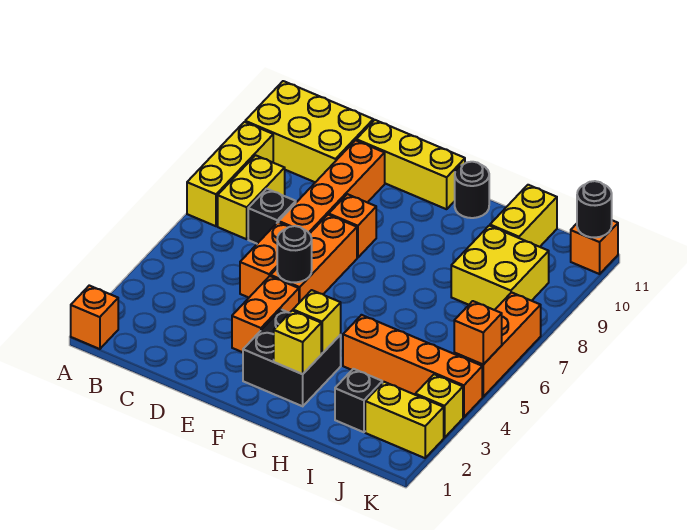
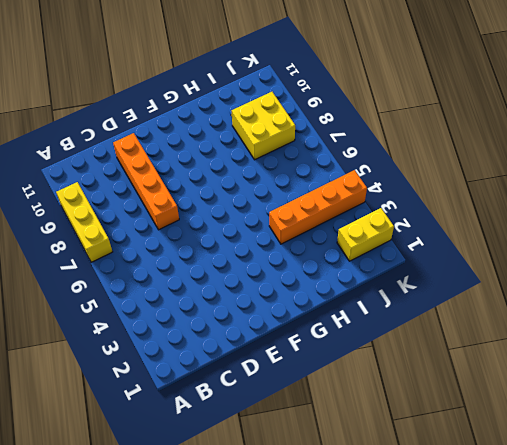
none -> orange 1x1 brick [71,286,118,349]
none -> yellow 2x3 brick [245,81,373,182]
none -> yellow 1x2 brick [218,155,285,239]

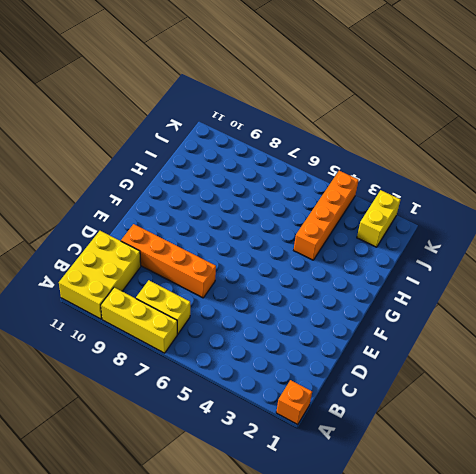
none -> black 1x1 brick [248,189,296,244]
none -> orange 1x2 brick [240,222,290,298]
none -> yellow 1x3 brick [356,120,465,209]

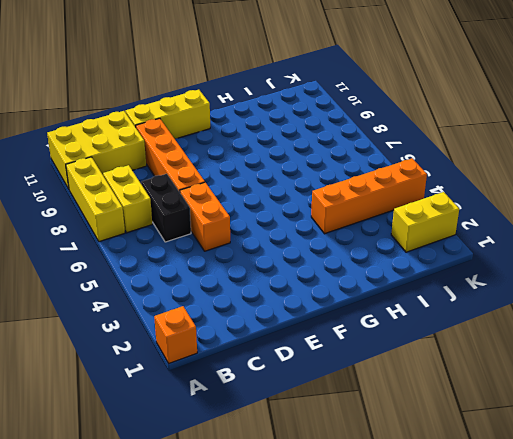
black 1x2 brick [141,174,191,242] -> black 1x1 brick [248,189,296,244]
none -> orange 1x2 brick [232,276,299,352]
none -> orange 1x3 brick [271,215,357,303]
none -> orange 1x1 brick [329,194,376,258]

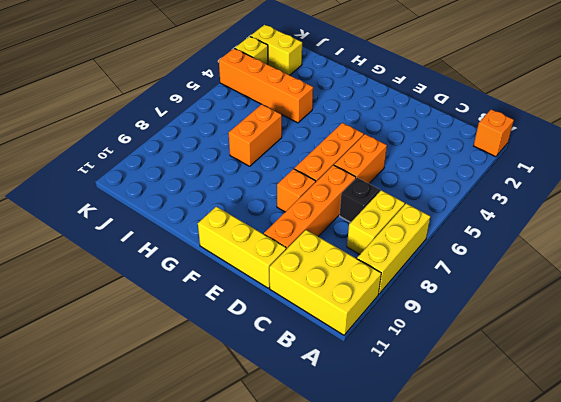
orange 1x2 brick [229,104,282,166] -> orange 1x2 brick moved to [232,276,299,352]
none -> black 2x2 brick [243,310,341,406]
none -> black 1x1 round brick [455,162,489,218]
none -> black 1x1 brick [335,369,382,432]

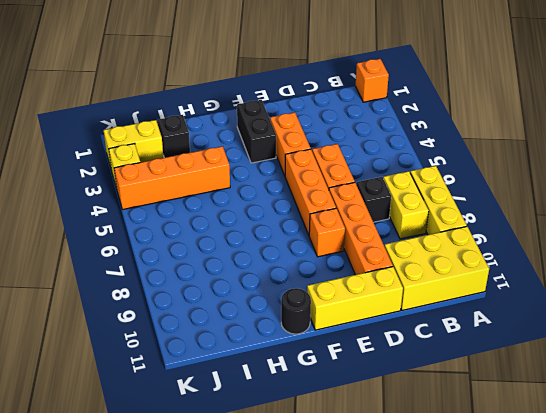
black 1x2 brick [237,100,276,163] -> black 2x2 brick [243,310,341,406]
none -> yellow 2x2 brick [451,226,549,310]
none -> yellow 1x2 brick [490,185,557,247]
none -> orange 1x3 brick [454,292,541,397]

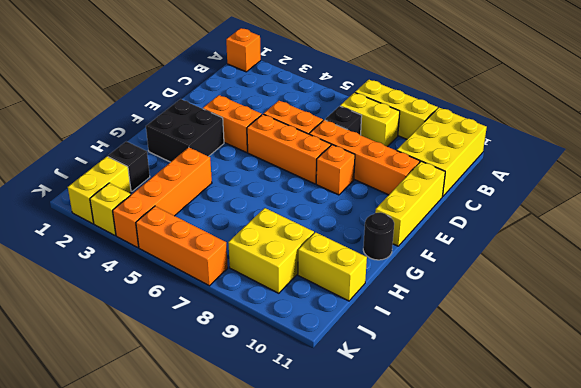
none -> orange 1x1 brick [571,220,618,274]
none -> black 1x1 round brick [277,226,312,282]
none -> yellow 1x1 brick [274,311,321,374]

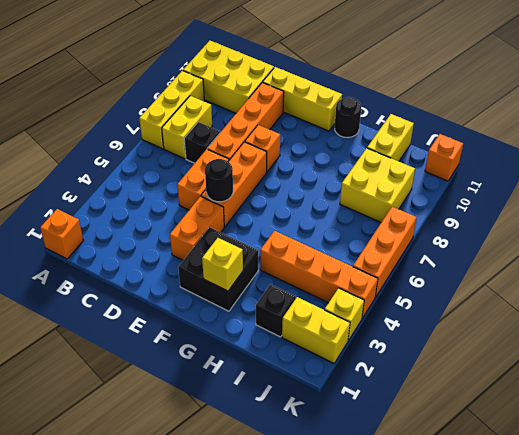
none -> yellow 1x1 brick [293,290,341,353]
none -> orange 1x1 brick [454,301,502,365]
none -> black 1x1 round brick [577,181,612,238]

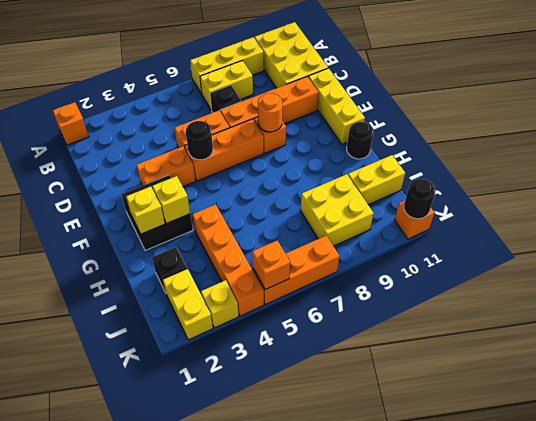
orange 1x1 round brick [258,93,282,132] -> none

